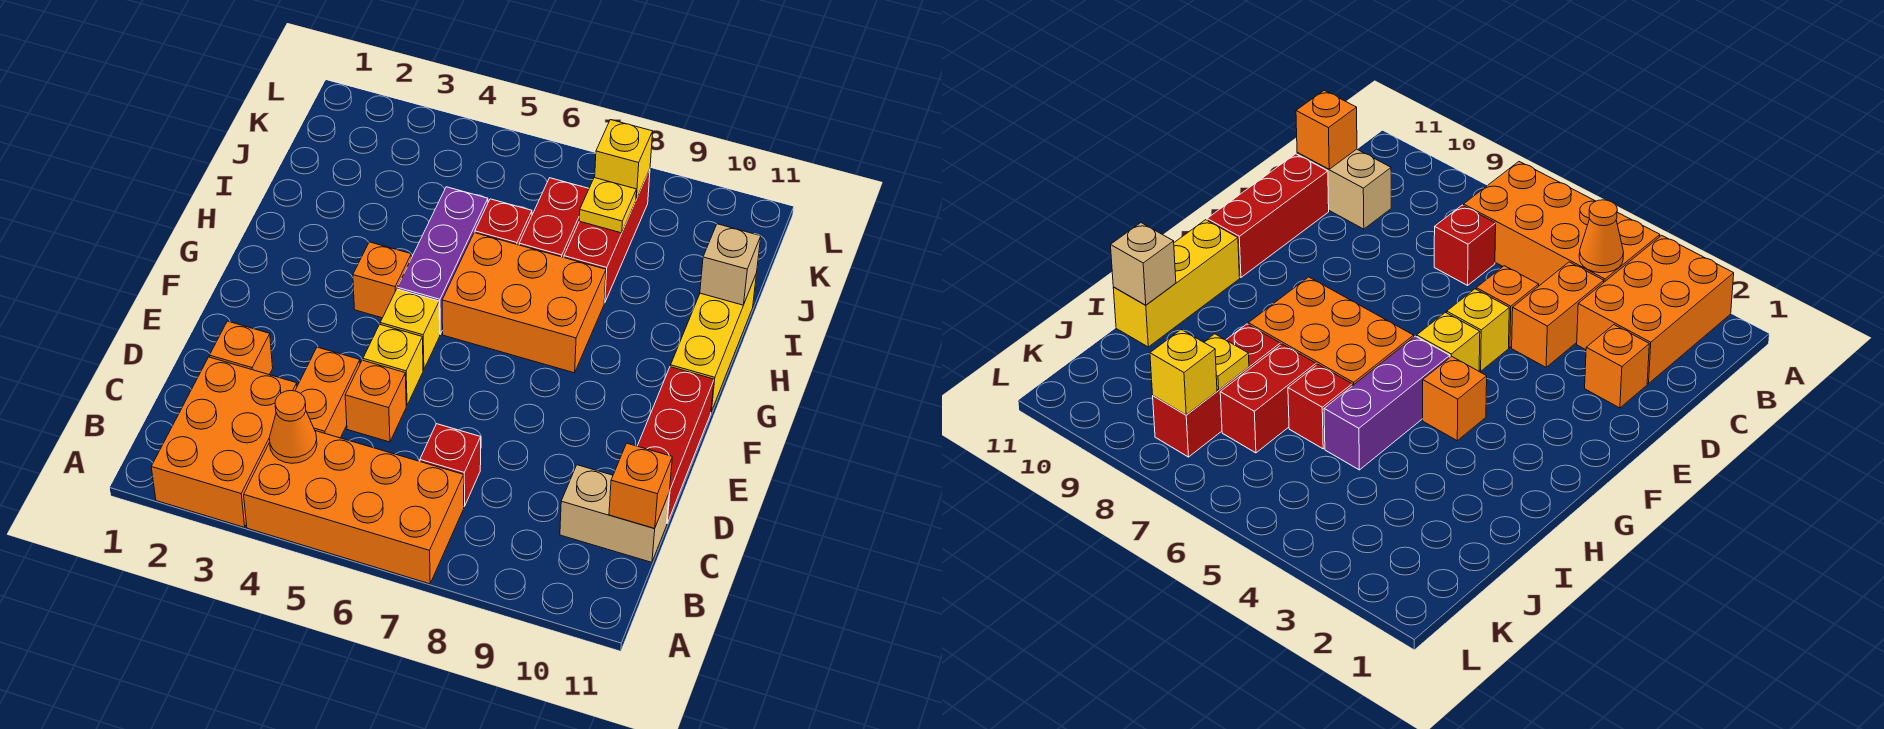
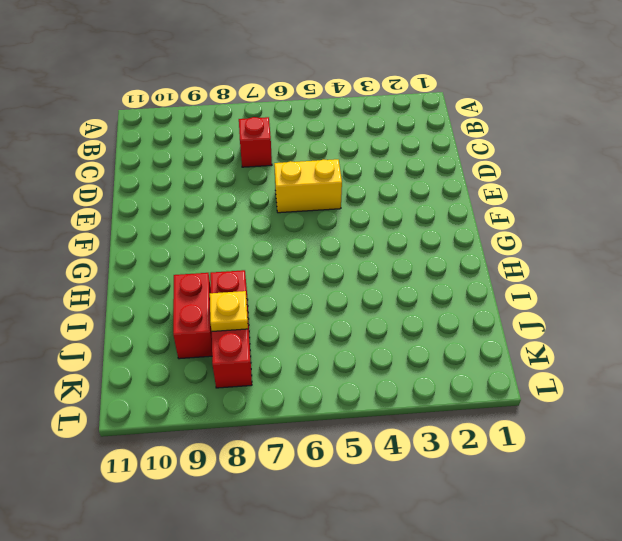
yellow 1x2 brick [274,159,342,213] -> yellow 1x1 brick [363,324,423,405]
red 1x2 brick [173,273,212,359] -> red 1x2 brick moved to [519,178,589,257]
none -> orange 2x3 brick [151,357,297,527]
none -> orange 2x4 brick [244,431,464,584]
none -> orange 1x2 brick [295,347,360,438]

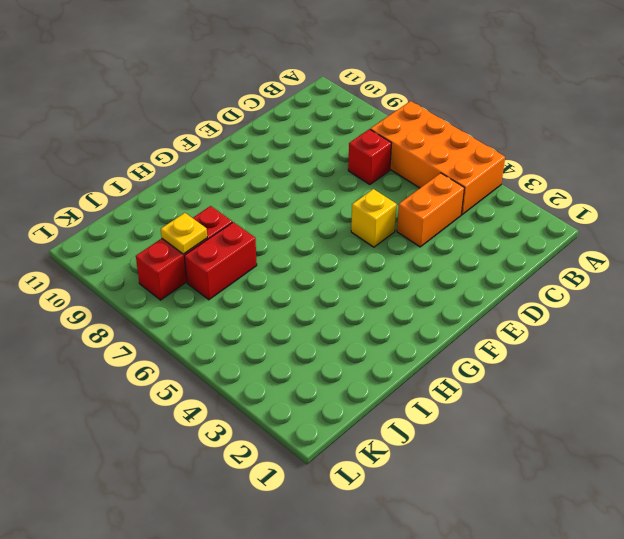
none -> orange 2x3 brick [151,357,297,527]
none -> tan 1x2 brick [560,465,669,562]
none -> orange 1x1 brick [210,321,273,375]

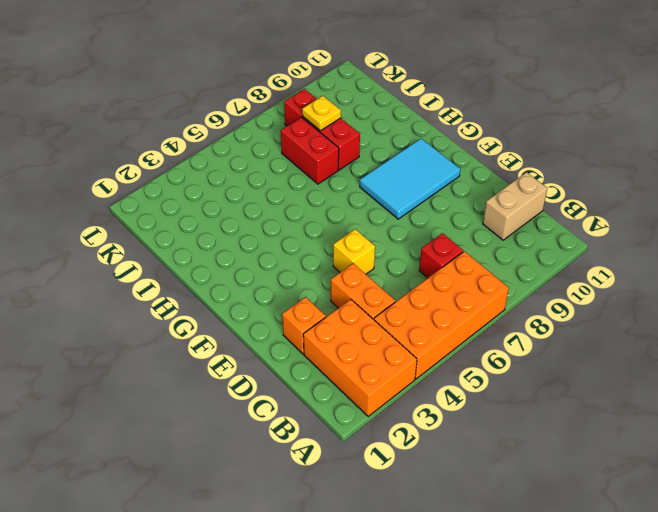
cyan 2x3 tile [360,139,460,219] -> orange 2x3 brick [442,233,606,373]
none -> orange 1x1 brick [345,360,406,442]
none -> red 1x3 brick [638,367,714,523]
none -> yellow 1x1 brick [380,289,440,370]

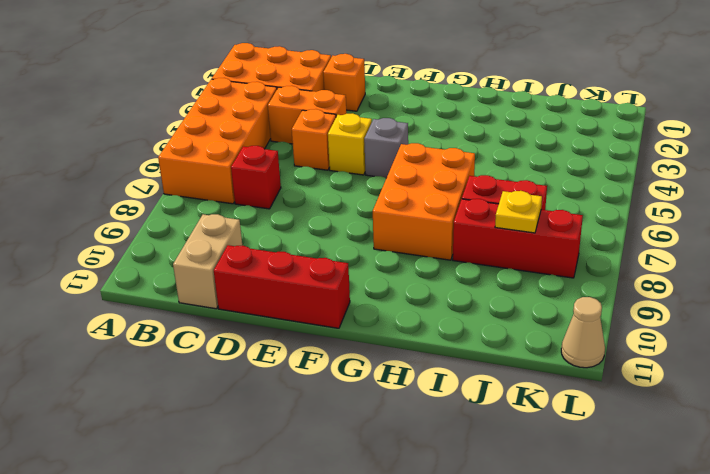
grey 1x1 brick [364,118,408,178] -> yellow 1x1 brick [380,289,440,370]
tan 1x1 cone [561,297,605,368] -> none
none -> orange 1x1 brick [353,242,411,318]
none -> purple 1x3 brick [397,187,488,334]
none -> yellow 1x3 brick [670,275,756,412]

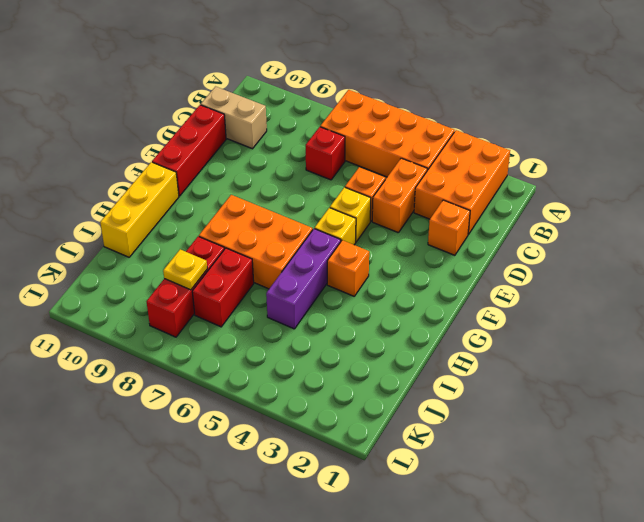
none -> red 1x1 brick [475,199,532,245]
none -> orange 1x1 cone [269,391,317,463]
none -> orange 1x1 brick [609,443,672,528]

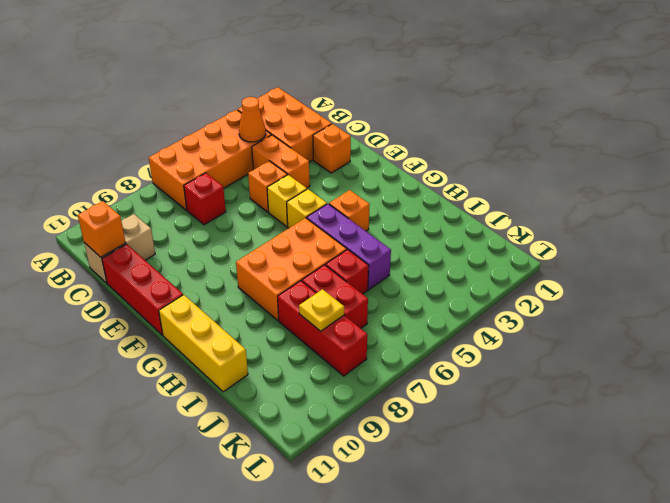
none -> tan 1x1 brick [700,224,761,305]
none -> yellow 1x1 brick [595,120,653,199]

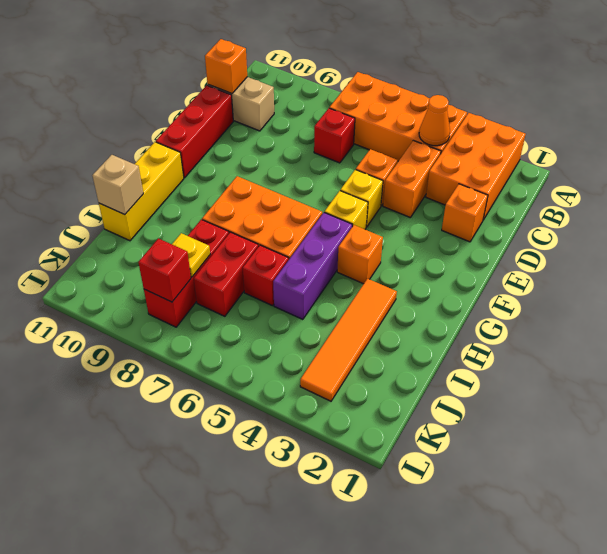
orange 1x4 tile [300,279,397,401] -> none
red 1x1 brick [138,238,191,302] -> yellow 1x1 brick [595,120,653,199]

